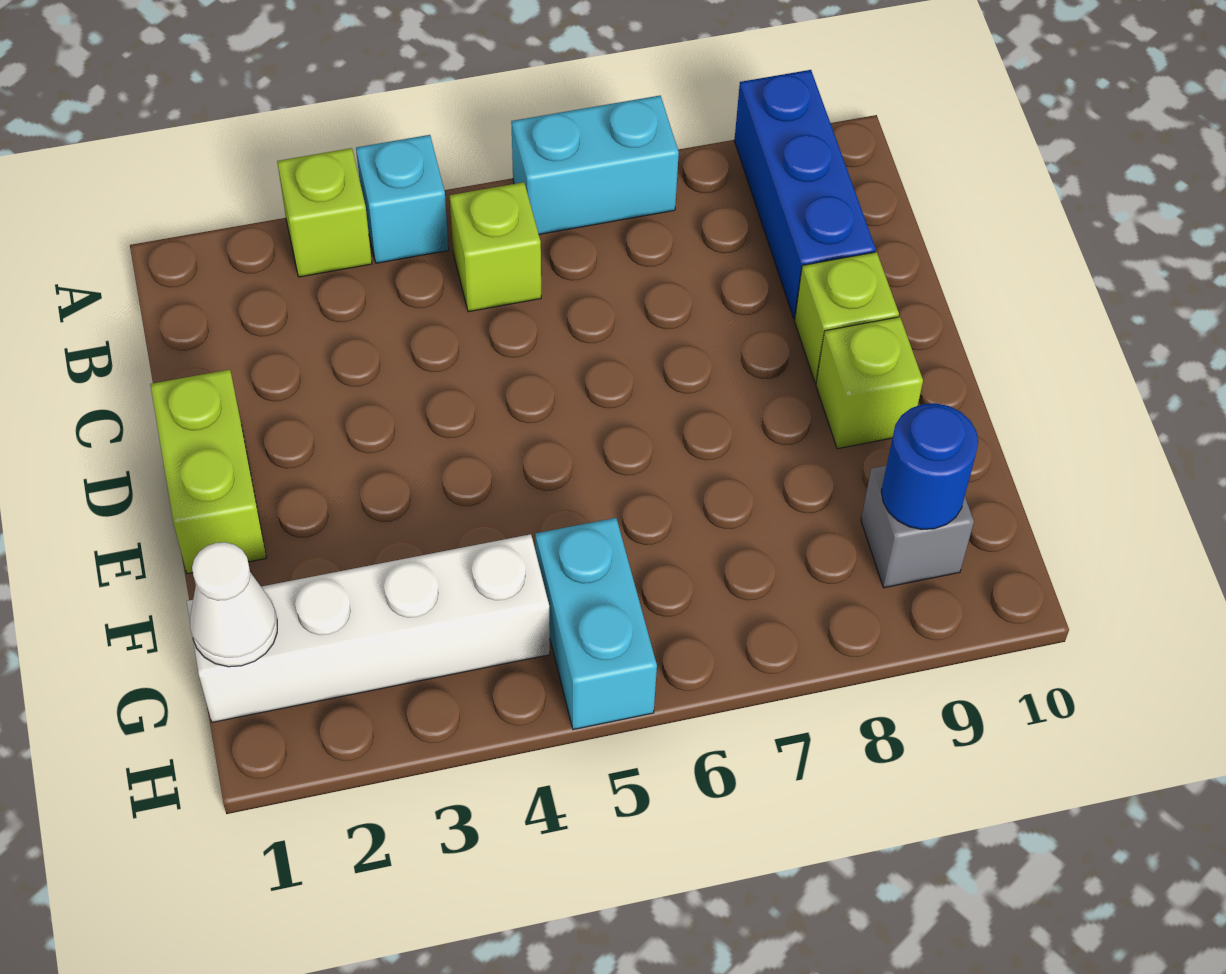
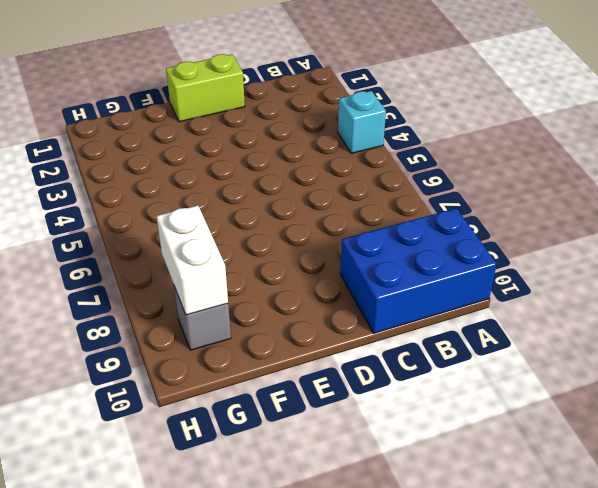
blue 2x3 brick [340,208,497,333] -> blue 1x3 brick [734,70,876,318]
white 1x2 brick [157,205,228,315] -> blue 1x1 round brick [881,403,978,529]
none -> lime 1x1 brick [277,148,372,277]
none -> cyan 1x2 brick [511,96,679,234]
none -> lime 1x1 brick [450,182,541,312]

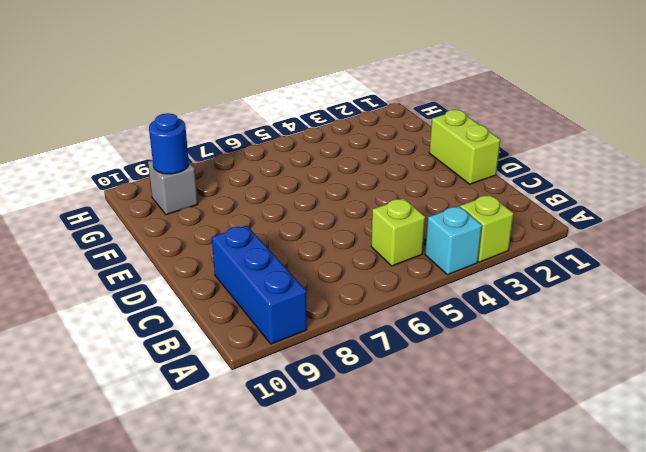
none -> cyan 1x2 brick [511,96,679,234]
none -> lime 1x1 brick [795,252,899,383]
none -> lime 1x1 brick [816,317,923,449]

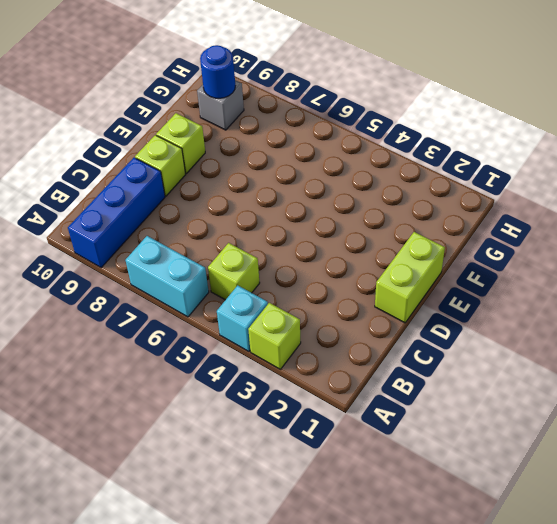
none -> white 1x4 brick [187,534,550,722]
none -> cyan 1x2 brick [535,518,657,730]
none -> white 1x1 cone [190,542,277,667]

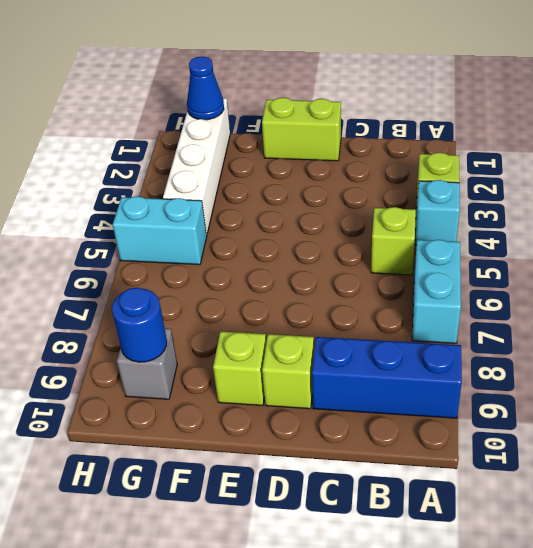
blue 1x1 cone [187,56,224,120] -> white 1x1 cone [190,542,277,667]

